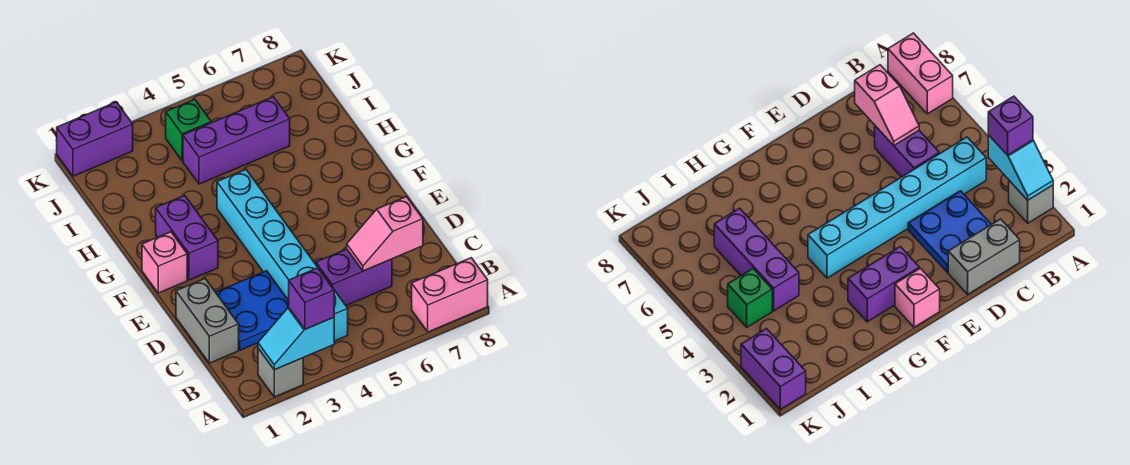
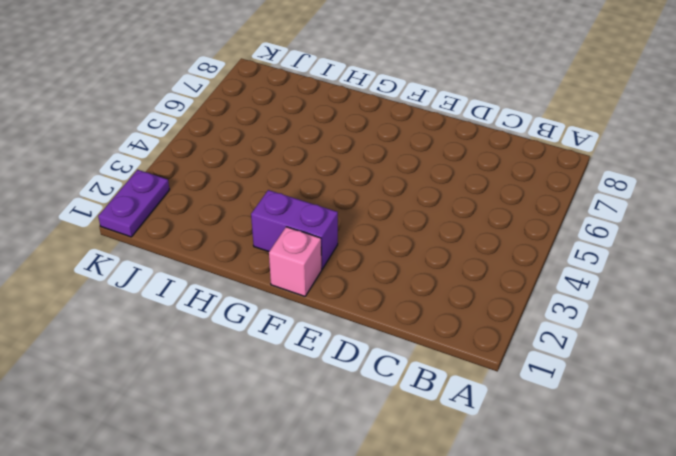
purple 1x2 plate [98,170,170,237] -> purple 1x2 brick [57,102,133,176]
none -> grey 1x1 brick [258,348,303,397]
none -> pink 1x2 brick [412,258,488,332]
none -> cyan 1x6 brick [217,170,348,341]

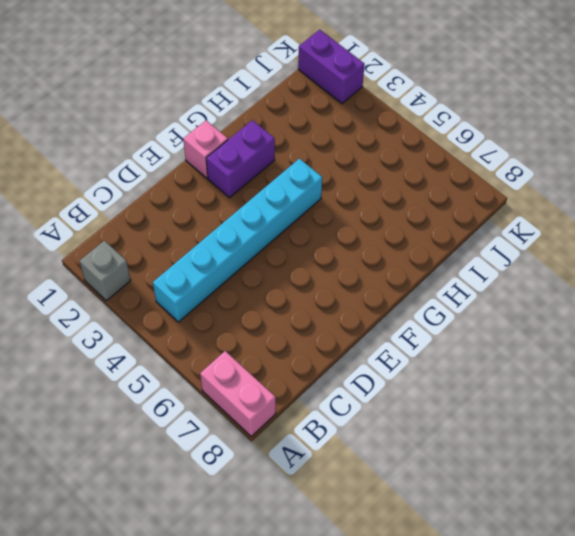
none -> grey 1x2 brick [176,279,239,363]
none -> blue 2x2 plate [216,271,289,350]
none -> purple 1x2 brick [316,249,392,305]

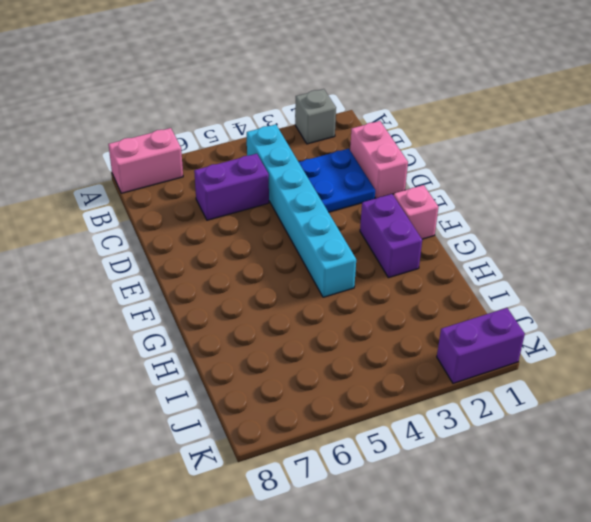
pink 1x2 brick [350,121,408,198] -> grey 1x2 brick [176,279,239,363]
none -> purple 1x3 brick [183,97,290,184]
none -> green 1x1 brick [166,99,211,161]
none -> cyan 1x2 slope [258,308,334,370]

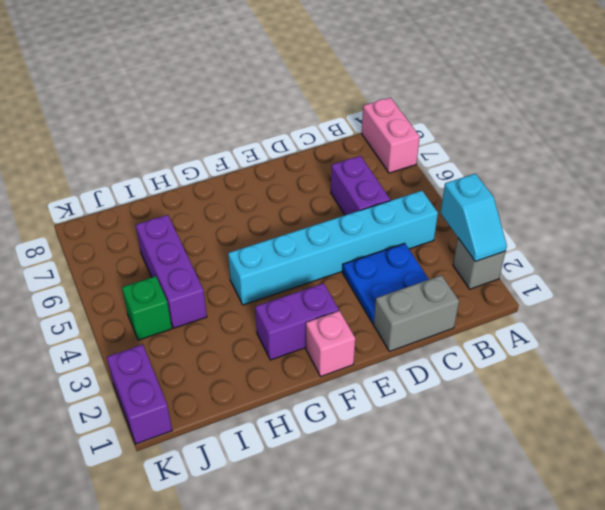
none -> pink 1x2 slope [347,197,423,271]
none -> purple 1x1 brick [289,268,334,329]

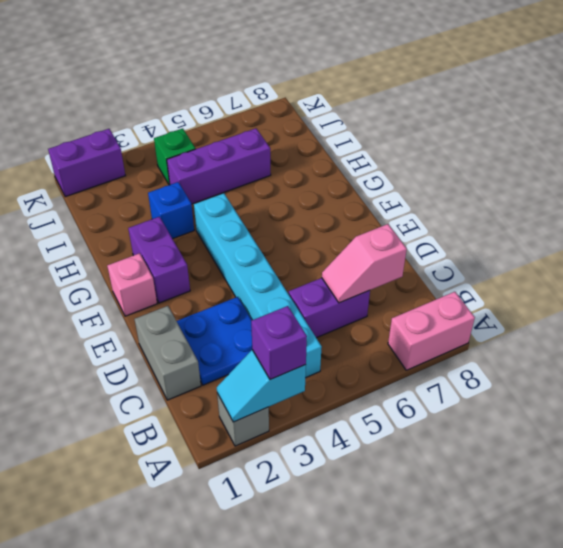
blue 1x1 brick [148,182,194,239] -> none

